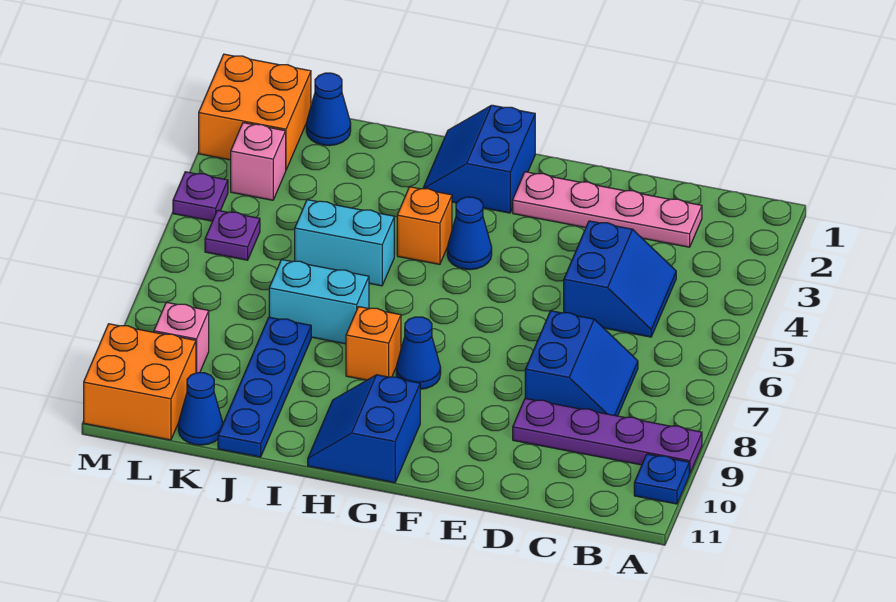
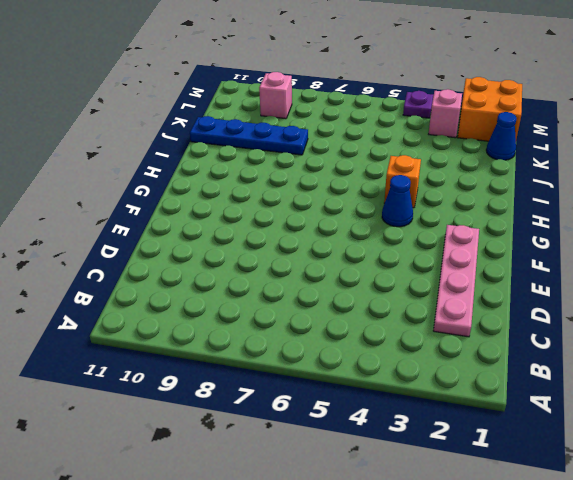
none -> purple 1x4 plate [513,399,702,474]
none -> blue 1x1 plate [634,454,689,504]
none -> blue 2x2 slope [564,221,676,337]

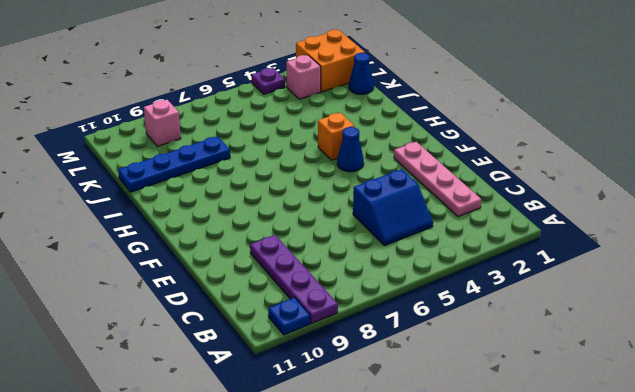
none -> blue 2x2 slope [525,311,638,416]
none -> blue 2x2 slope [423,105,535,213]
none -> blue 1x1 cone [396,317,441,389]

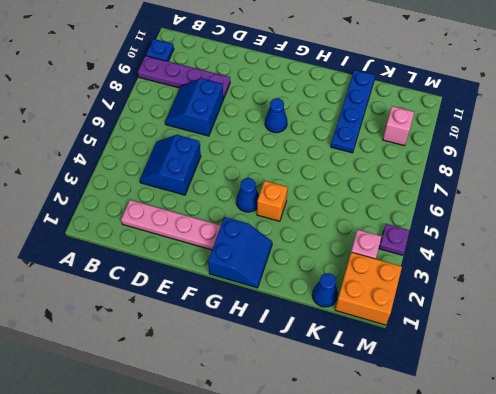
none -> blue 2x2 slope [308,375,420,483]
none -> orange 1x1 brick [346,307,401,380]
none -> cyan 1x2 brick [295,200,394,286]

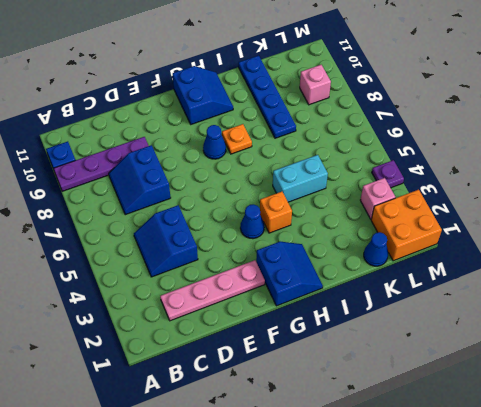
orange 1x1 plate [222,124,252,154] -> orange 1x1 brick [346,307,401,380]
none -> cyan 1x2 brick [269,259,369,344]
none -> blue 1x1 cone [178,373,223,445]
none -> purple 1x1 plate [205,210,260,260]

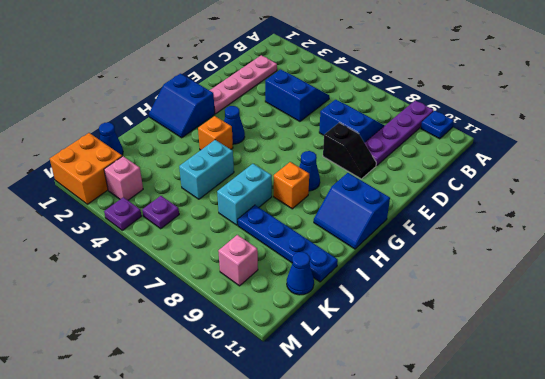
black 1x2 slope [323,123,376,179] -> none
none -> orange 2x2 brick [84,324,196,440]

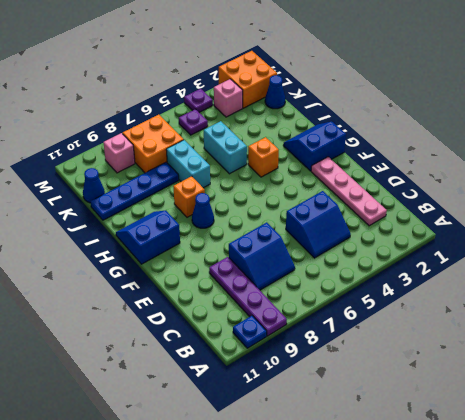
orange 2x2 brick [123,115,184,173] -> orange 2x2 brick moved to [84,324,196,440]
none -> blue 1x1 cone [447,197,492,270]

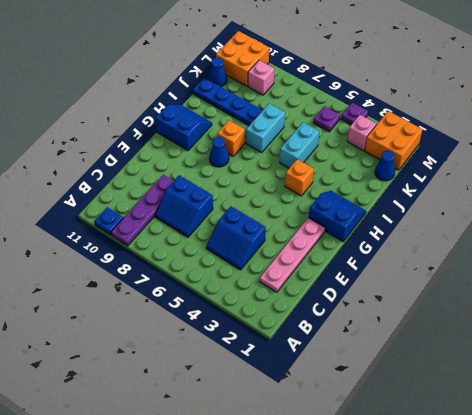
none -> blue 1x1 cone [447,197,492,270]

